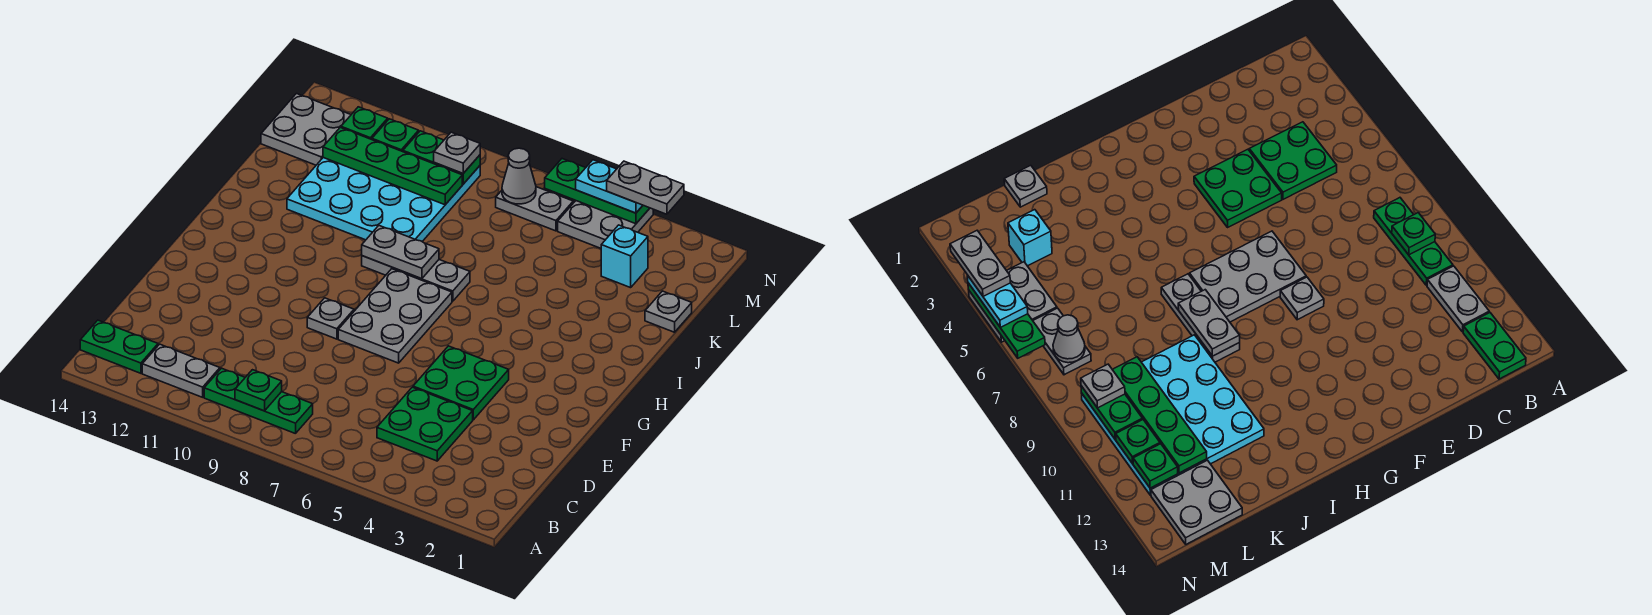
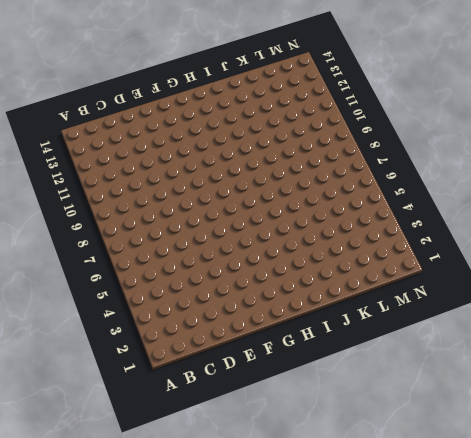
none -> green 1x3 plate [204,368,313,434]
none -> grey 1x2 plate [142,344,220,397]
none -> green 1x2 plate [80,320,158,373]

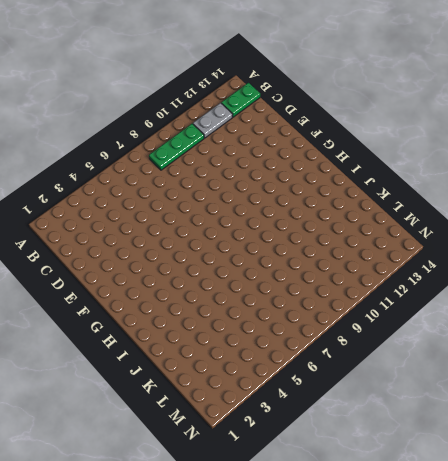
none -> green 2x2 plate [377,387,473,461]
none -> green 2x2 plate [413,346,509,420]
none -> grey 2x3 plate [338,269,452,363]

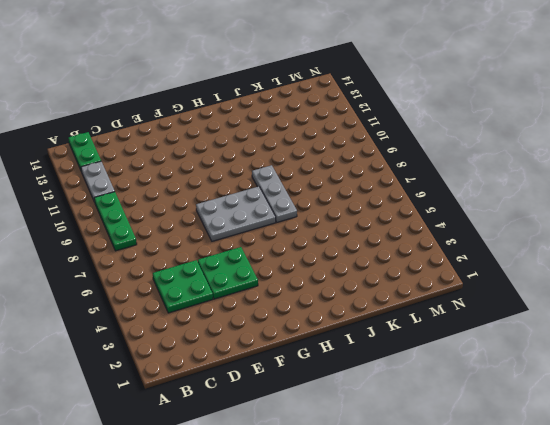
none -> grey 1x1 plate [307,298,354,339]
none -> cyan 4x4 plate [287,158,480,241]
none -> grey 1x1 plate [645,291,692,332]

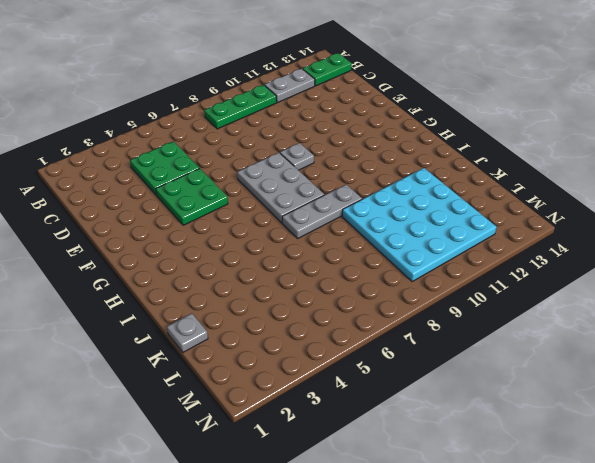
none -> cyan 1x1 brick [601,225,648,288]
none -> grey 2x2 plate [261,94,351,165]
none -> grey 2x2 plate [558,201,653,248]

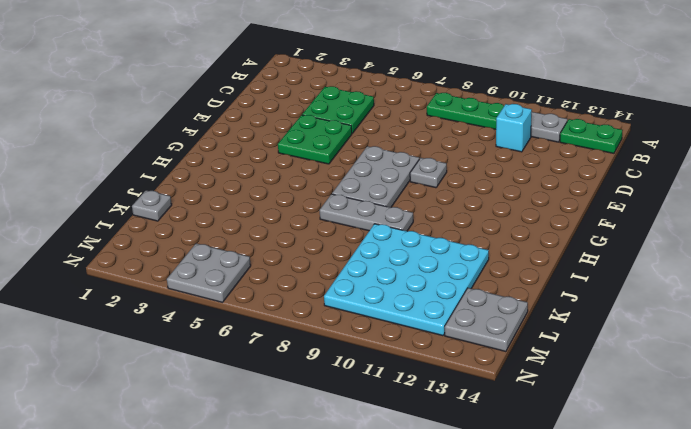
cyan 1x1 brick [496,104,532,152] -> cyan 1x1 brick moved to [601,225,648,288]
none -> grey 1x2 plate [496,187,573,231]
none -> green 1x1 plate [235,370,282,411]
none -> grey 1x2 plate [362,226,439,279]

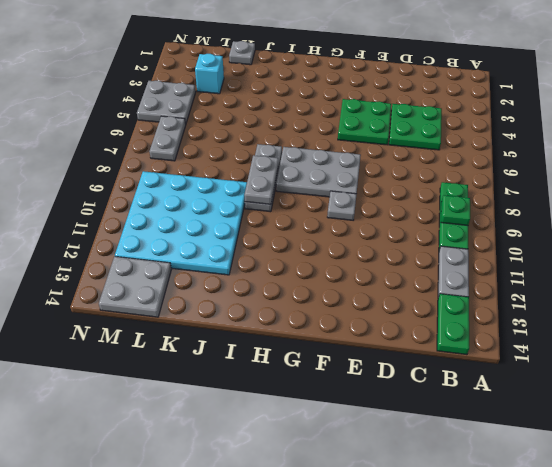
none -> green 1x4 plate [323,127,462,205]
none -> grey 1x1 cone [502,148,536,204]
none -> green 1x2 plate [403,131,480,184]

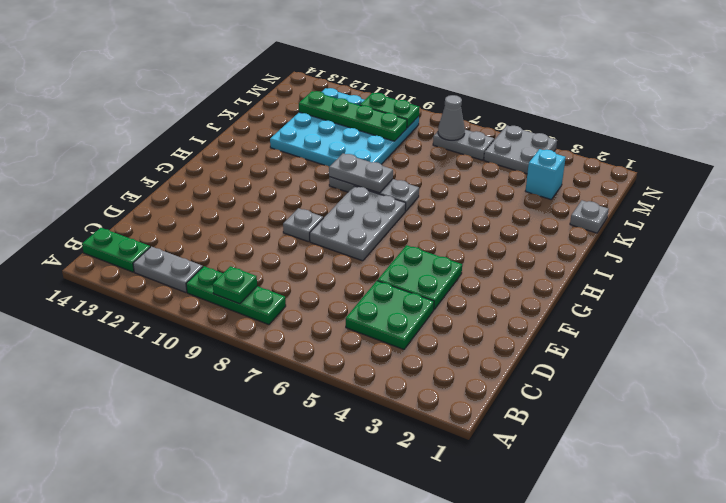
none -> grey 2x2 plate [261,94,351,165]
none -> green 1x1 plate [372,119,419,152]
none -> green 1x1 plate [341,107,388,140]

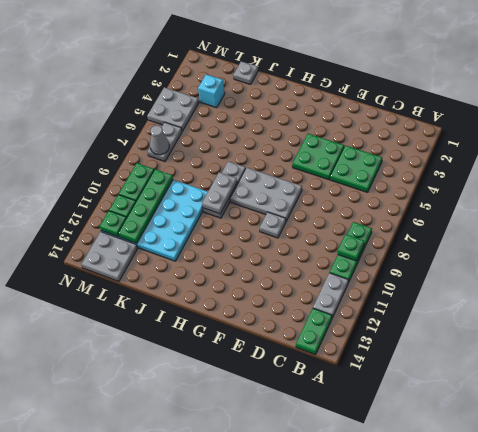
none -> green 1x3 plate [545,159,649,224]
none -> grey 1x1 plate [434,132,480,173]
none -> cyan 1x2 plate [576,160,643,213]

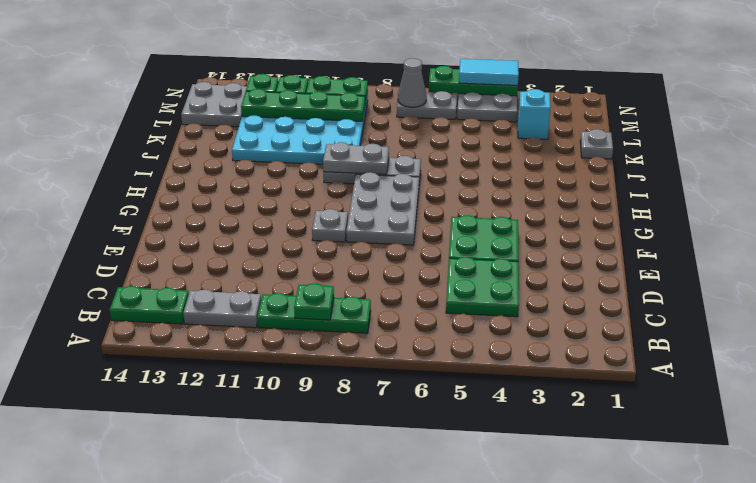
cyan 1x2 tile [459,59,519,86] -> cyan 1x2 plate [576,160,643,213]
none -> grey 1x1 plate [434,132,480,173]
none -> grey 1x2 plate [607,161,684,214]

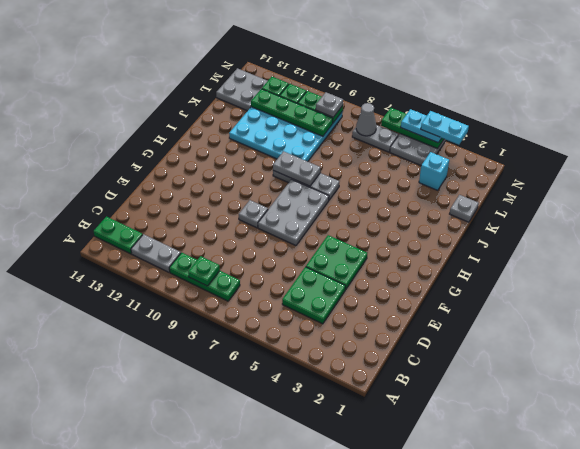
cyan 1x2 plate [421,111,469,145] -> grey 1x2 plate [607,161,684,214]

